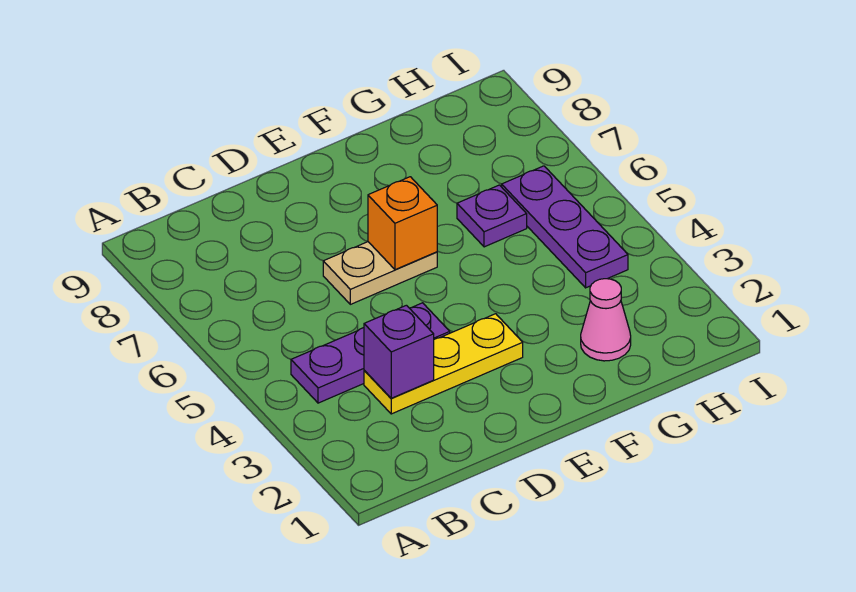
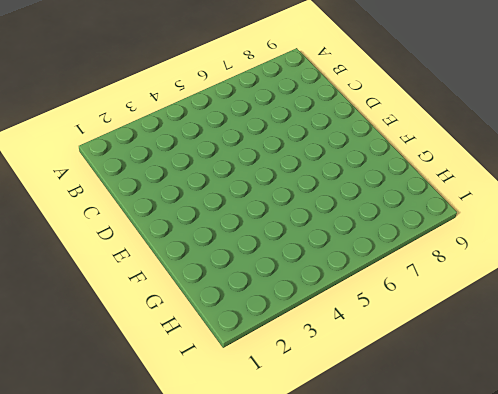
none -> purple 1x3 plate [291,303,450,403]
none -> yellow 1x3 plate [364,314,523,414]

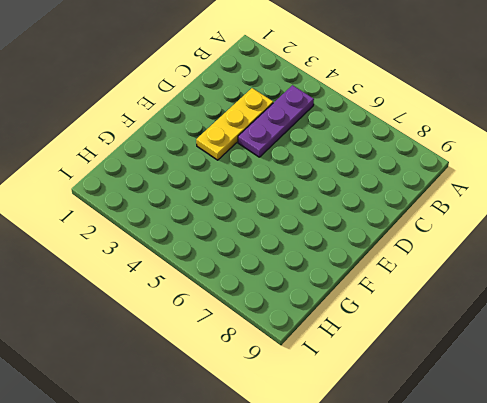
none -> tan 1x2 plate [323,242,437,304]
none -> pink 1x1 cone [581,279,631,361]

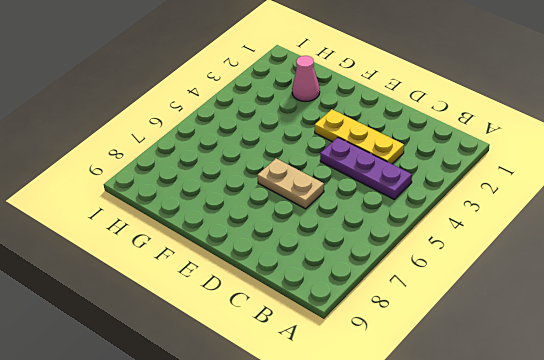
none -> purple 1x1 plate [457,185,527,247]
none -> purple 1x3 plate [502,166,628,288]

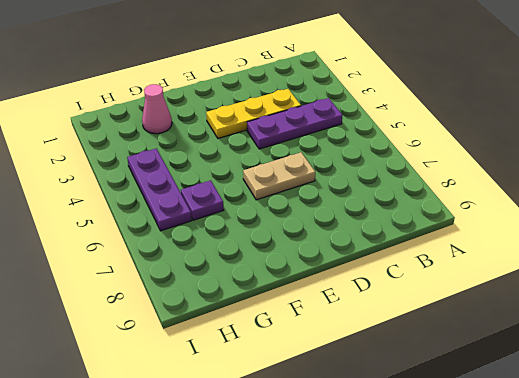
none -> purple 1x1 brick [364,305,434,398]
none -> orange 1x1 brick [368,177,437,270]

